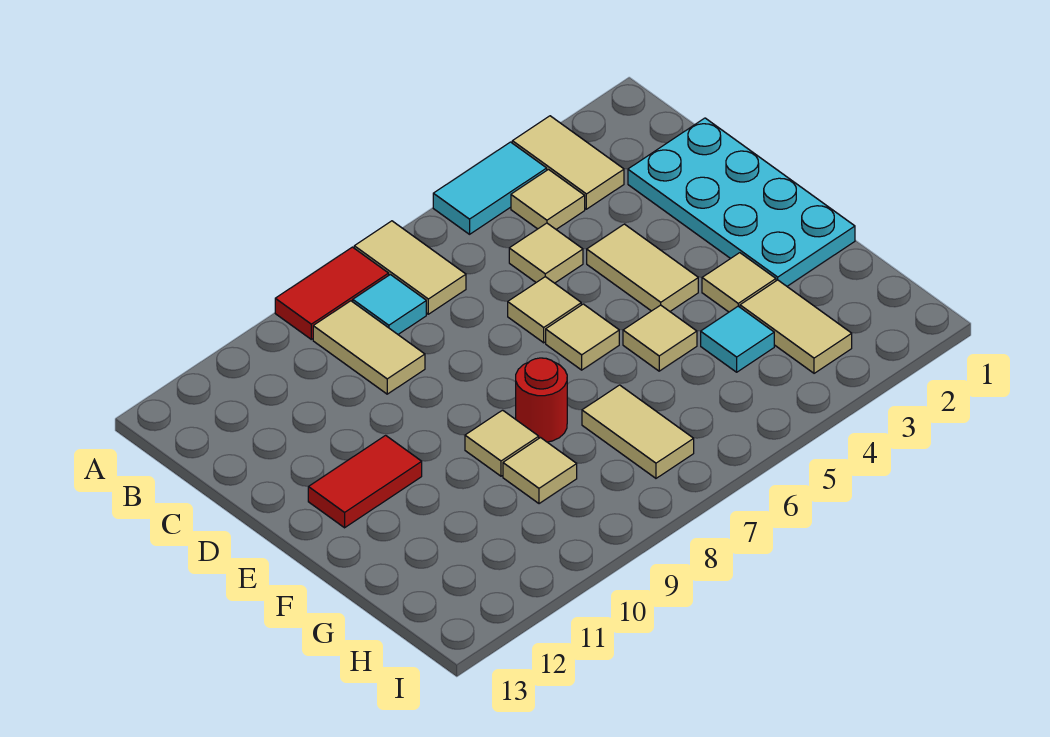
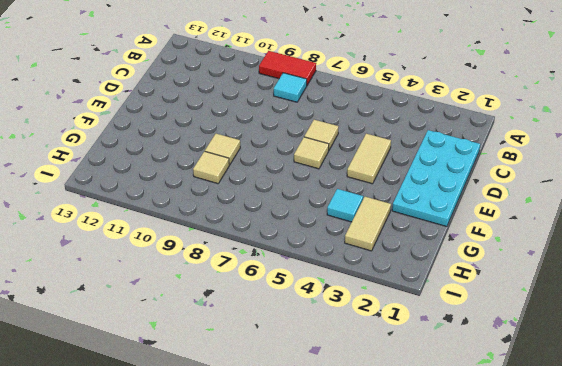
none -> tan 1x2 tile [512,116,624,209]
none -> cyan 1x2 tile [433,142,547,234]
none -> tan 1x2 tile [354,221,466,314]

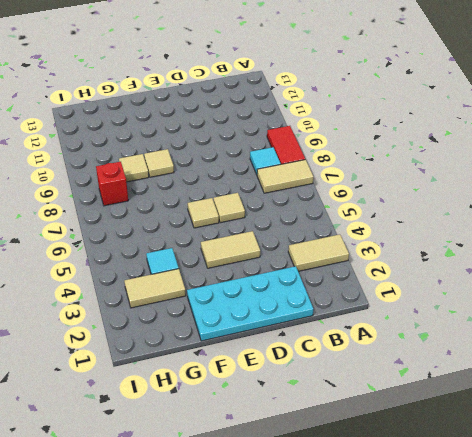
red 1x1 brick [96,162,128,206] -> none
none -> cyan 1x2 tile [433,142,547,234]
none -> tan 1x1 tile [511,170,585,229]
none -> tan 1x2 tile [313,301,425,394]

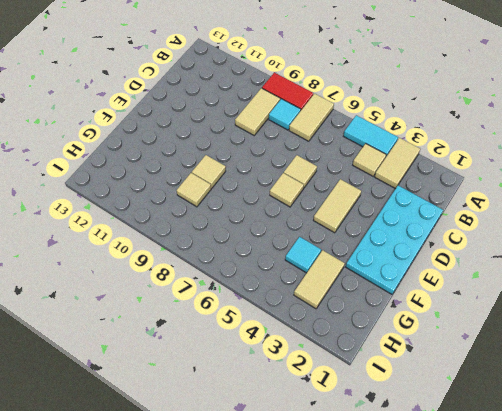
none -> tan 1x1 tile [509,223,583,283]
none -> red 1x2 tile [308,435,422,528]
none -> tan 1x1 tile [702,253,776,312]

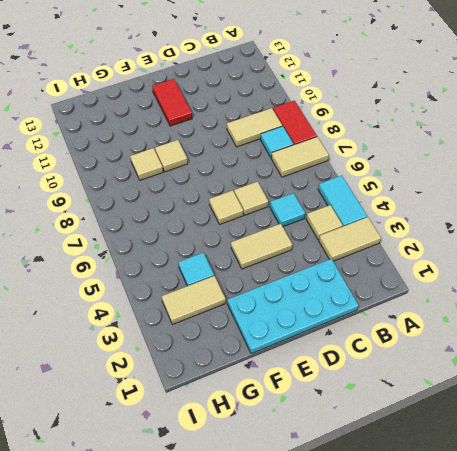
cyan 1x1 tile [270,193,305,227] -> tan 1x1 tile [509,223,583,283]
none -> tan 1x1 tile [702,253,776,312]
none -> tan 1x1 tile [623,305,697,371]
none -> red 1x1 round brick [516,358,567,442]

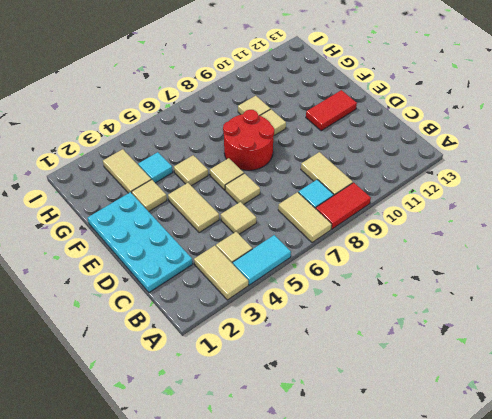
red 2x2 round brick [223,110,274,170] -> red 1x1 round brick [516,358,567,442]
none -> tan 1x2 tile [582,385,694,478]

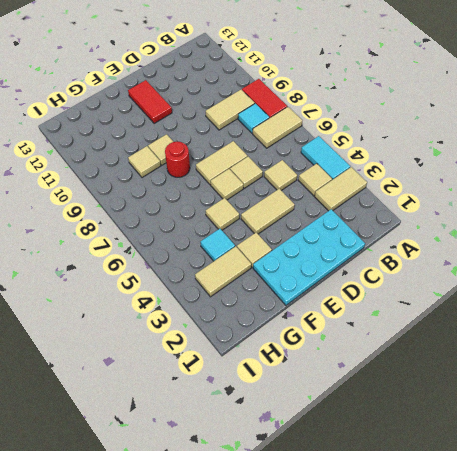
tan 1x2 tile [196,141,247,185] -> tan 1x2 tile moved to [582,385,694,478]

